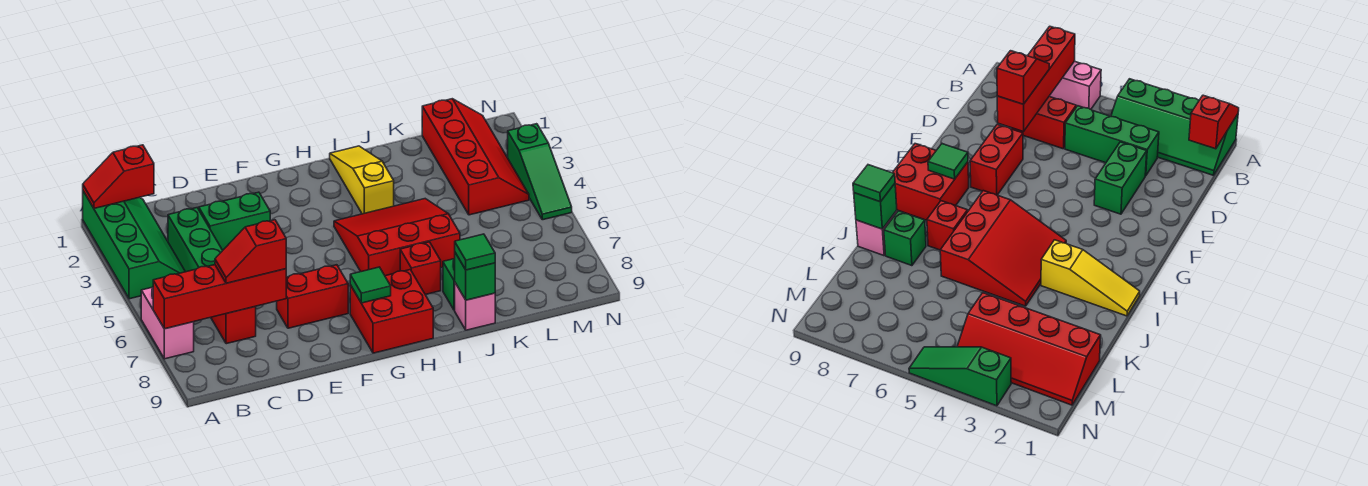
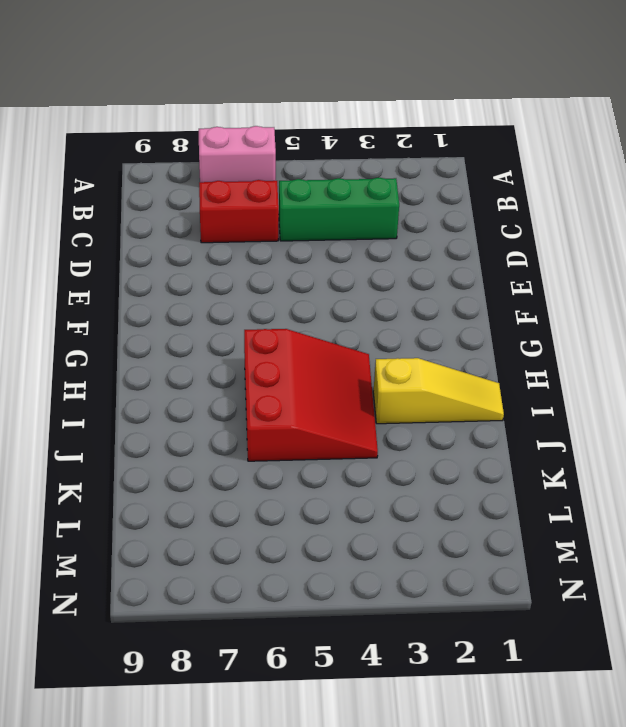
none -> green 2x4 slope [83,191,185,299]
none -> green 1x2 brick [199,192,270,250]
none -> red 1x2 brick [277,265,348,328]

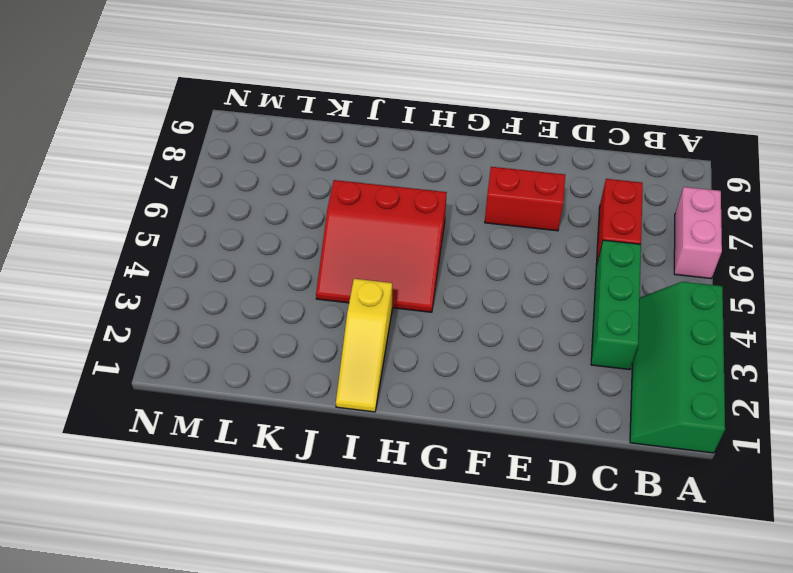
none -> green 1x2 brick [199,192,270,250]
none -> red 2x2 brick [350,270,433,353]
none -> red 1x1 brick [400,242,441,295]

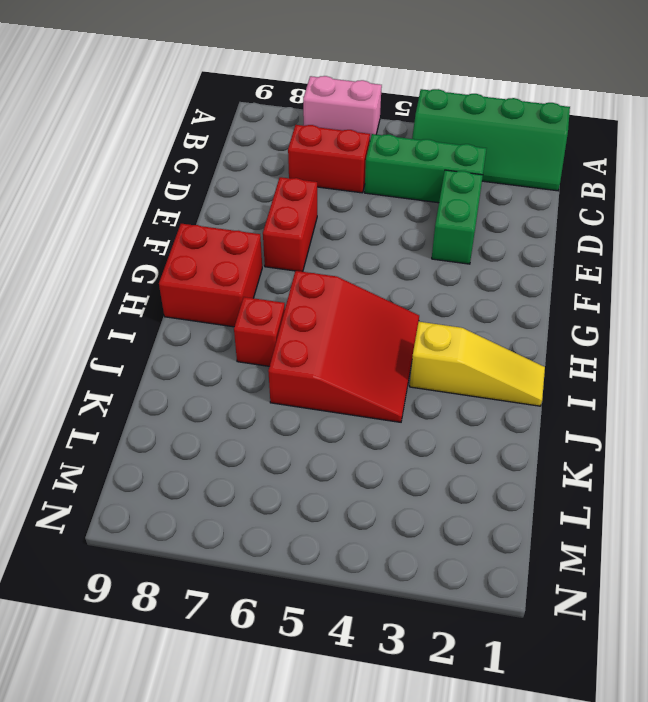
none -> green 1x1 brick [443,259,455,310]
none -> pink 1x1 brick [455,283,495,330]
none -> red 2x4 slope [422,99,529,215]

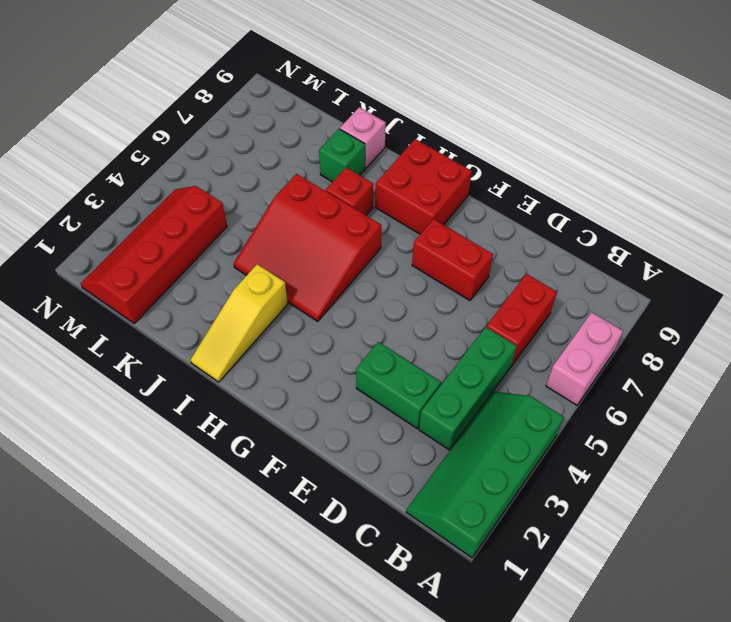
none -> green 1x3 slope [508,124,572,220]
none -> red 1x2 slope [83,145,154,208]
none -> red 1x4 brick [153,265,286,329]

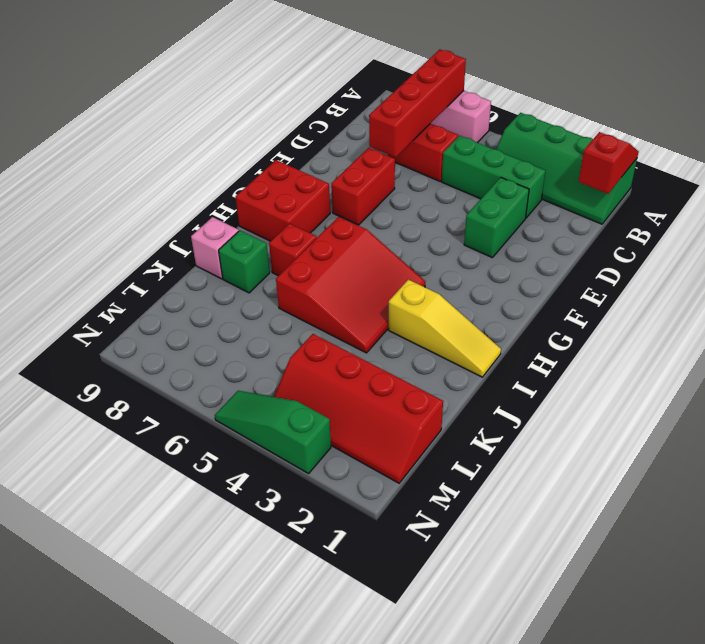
none -> green 1x1 tile [350,267,391,303]
none -> green 1x1 brick [455,253,495,300]
none -> red 1x2 slope [215,220,286,283]

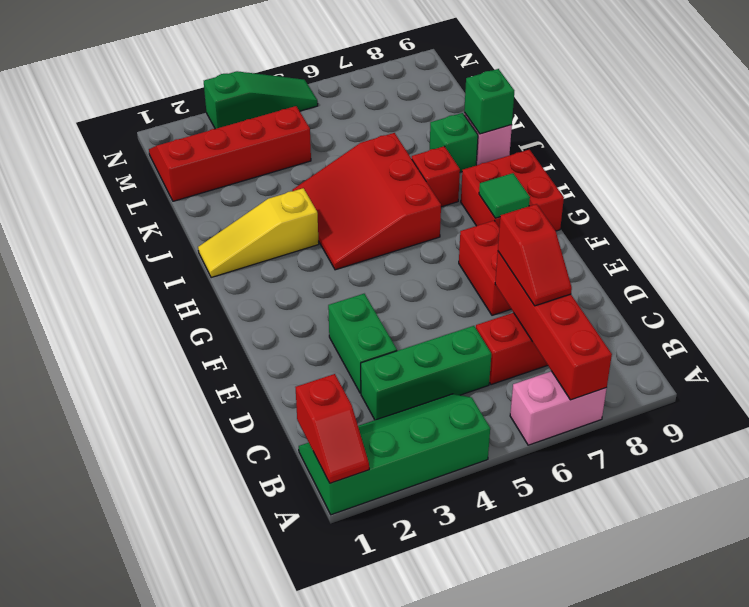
none -> green 1x1 tile [455,234,495,270]

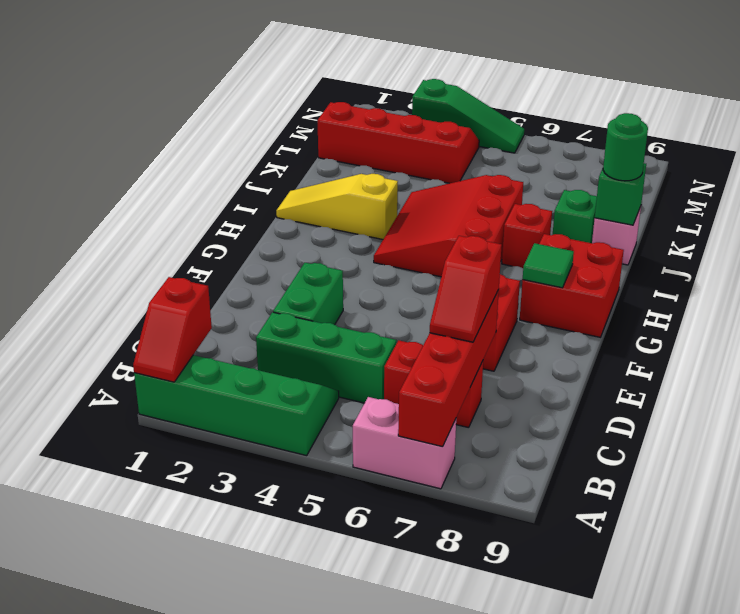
green 1x1 round brick [603,113,648,181] -> green 1x1 tile [455,234,495,270]

